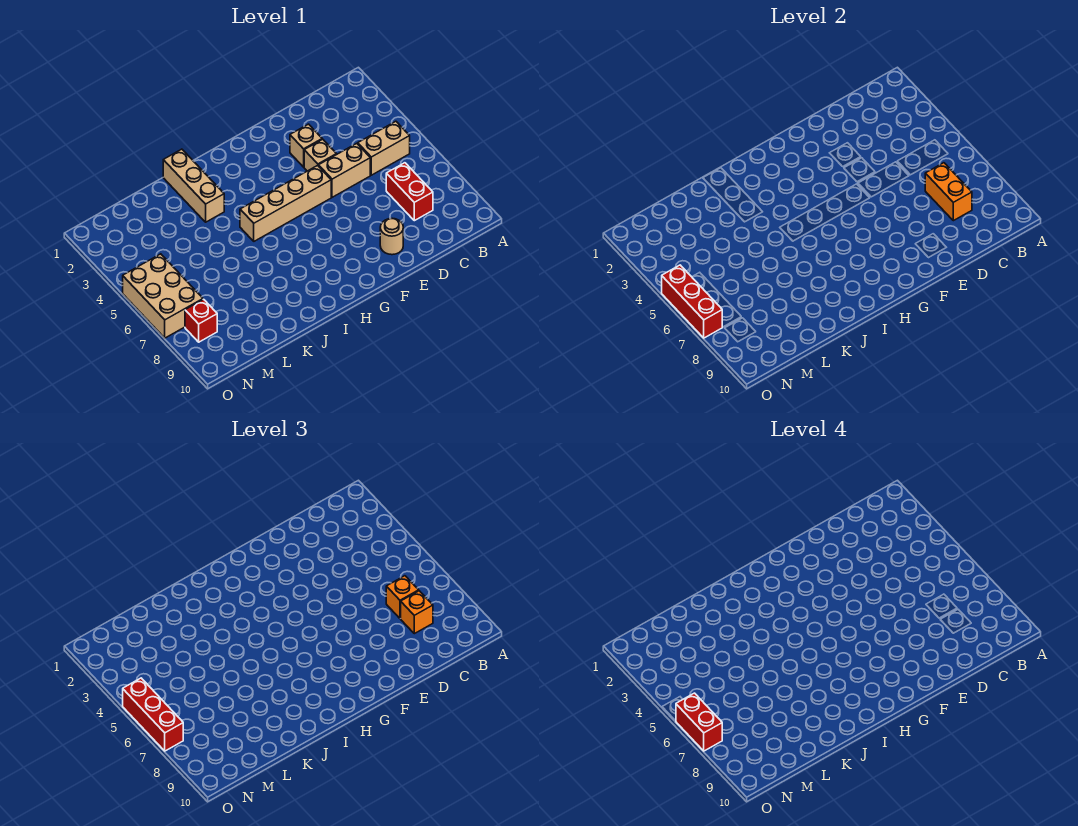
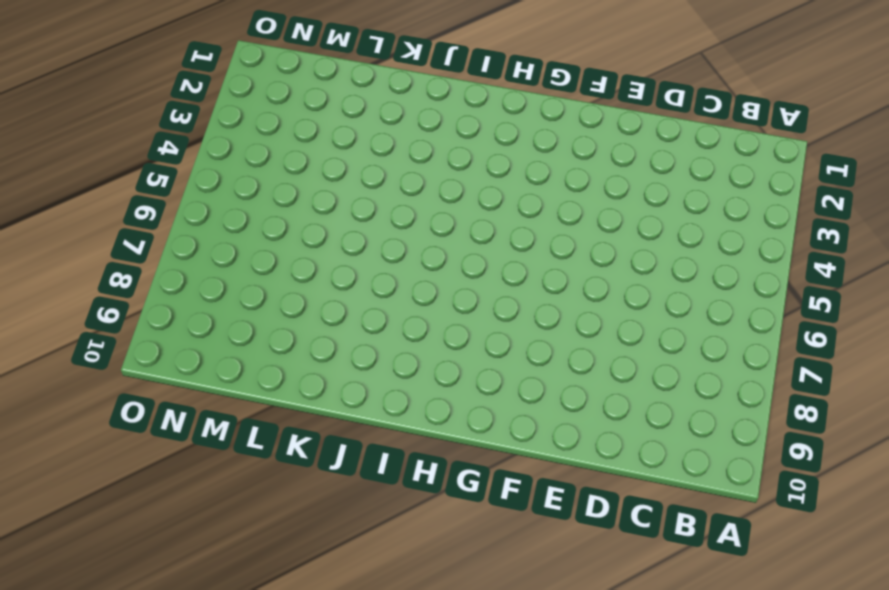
none -> tan 1x2 brick [358,121,410,175]
none -> red 1x2 brick [386,163,433,221]
none -> tan 1x2 brick [319,143,370,197]

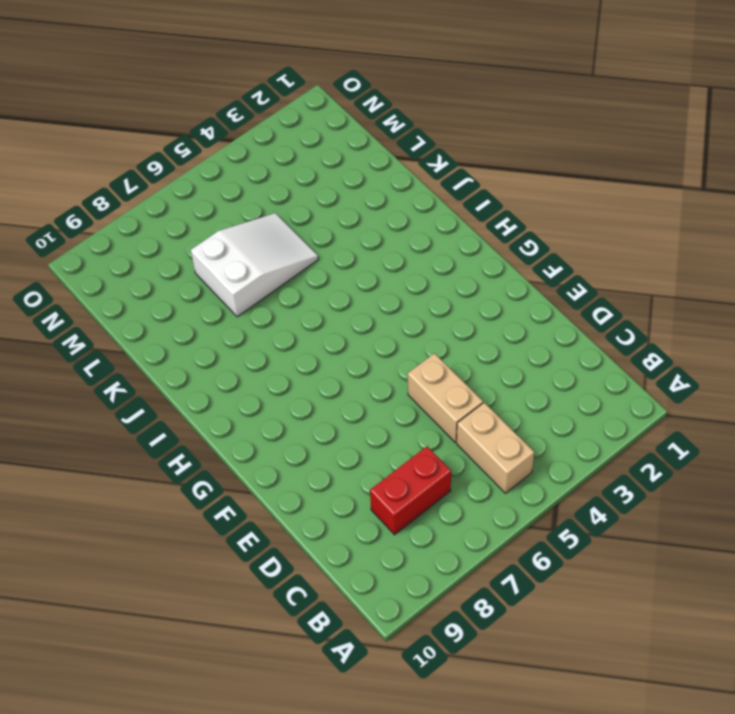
white 2x3 slope [191,213,318,317] -> none
none -> tan 1x1 brick [290,124,322,167]
none -> tan 1x1 brick [304,139,337,171]
none -> tan 1x1 round brick [380,218,403,255]

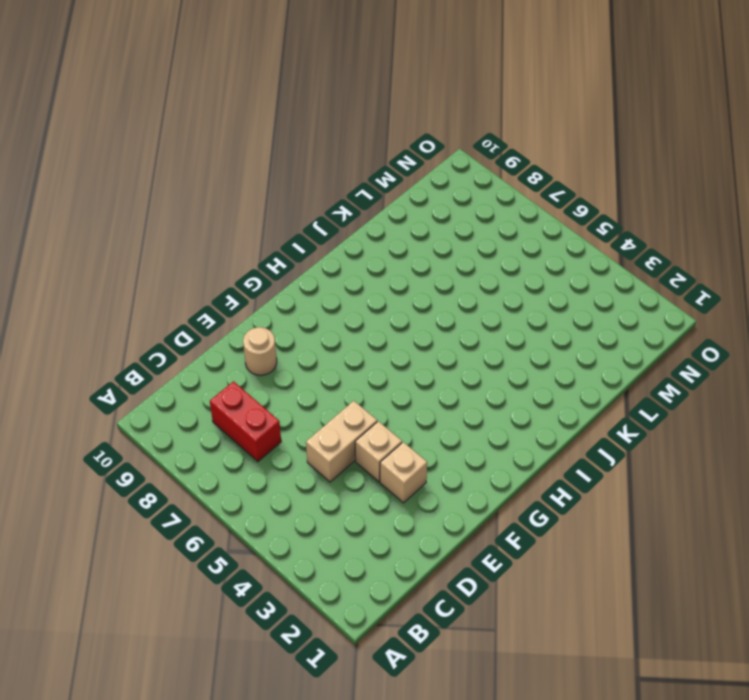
none -> tan 1x2 brick [358,121,410,175]
none -> tan 1x4 brick [240,166,331,241]
none -> tan 1x3 brick [163,149,224,222]

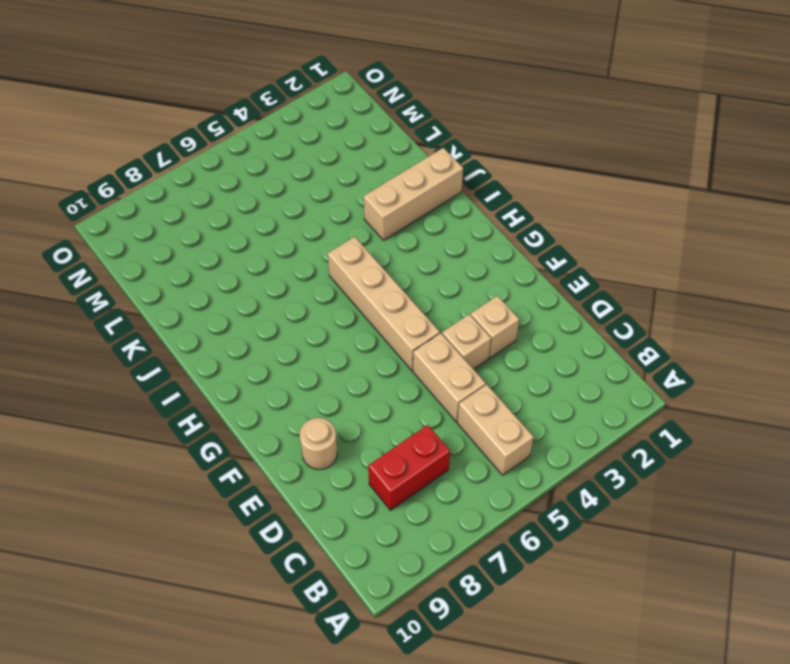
none -> tan 2x3 brick [123,254,203,338]
none -> red 1x1 brick [185,299,217,342]
none -> orange 1x2 brick [925,163,972,221]

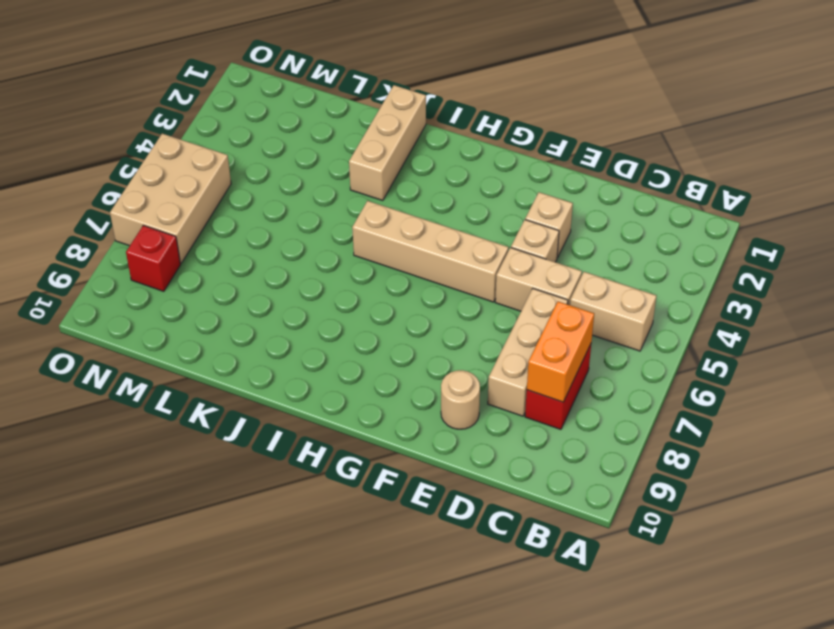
tan 1x3 brick [488,289,568,416] -> none
none -> red 1x3 brick [662,265,722,338]
none -> orange 1x1 brick [386,576,419,618]
none -> orange 1x1 brick [400,591,433,634]

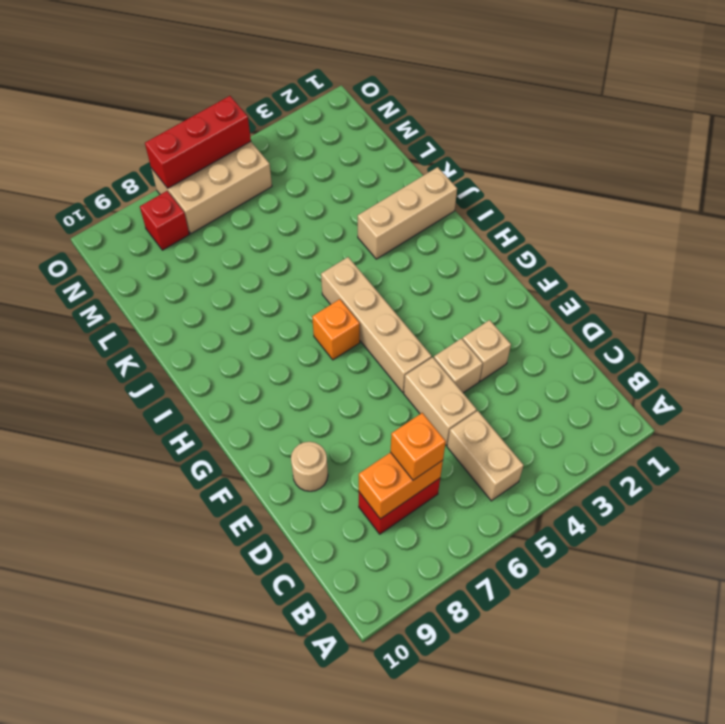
orange 1x1 brick [312,299,360,360] -> orange 1x1 brick moved to [400,591,433,634]
none -> red 1x3 brick [123,678,183,751]
none -> red 1x2 brick [676,693,722,751]

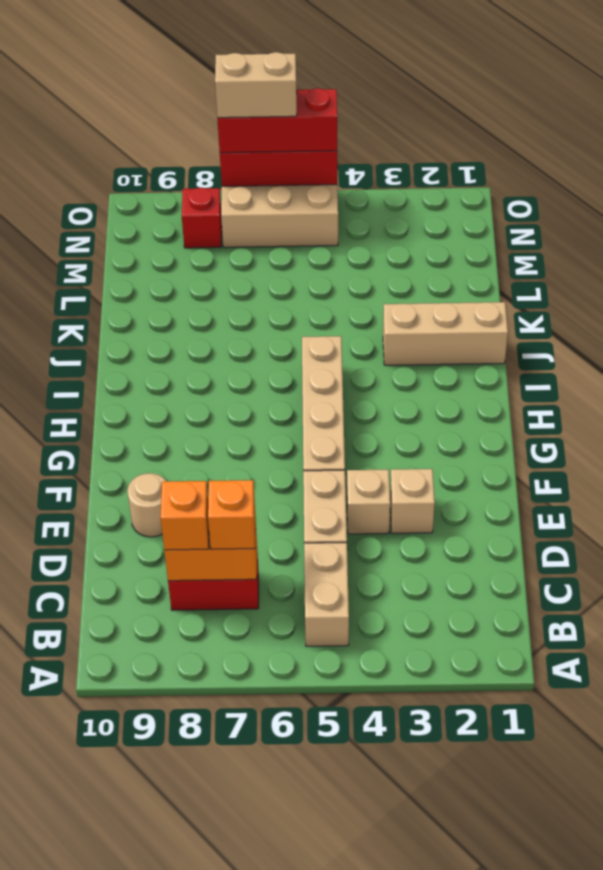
tan 1x2 brick [215,52,297,118] -> red 1x2 brick [676,693,722,751]

